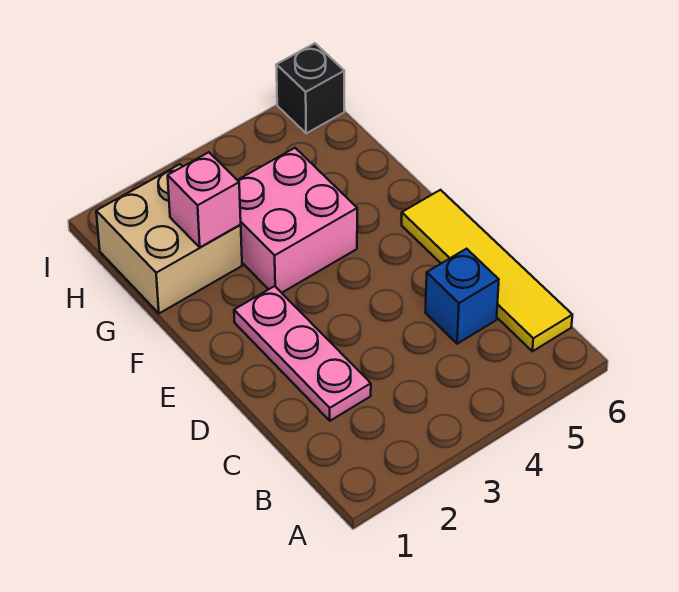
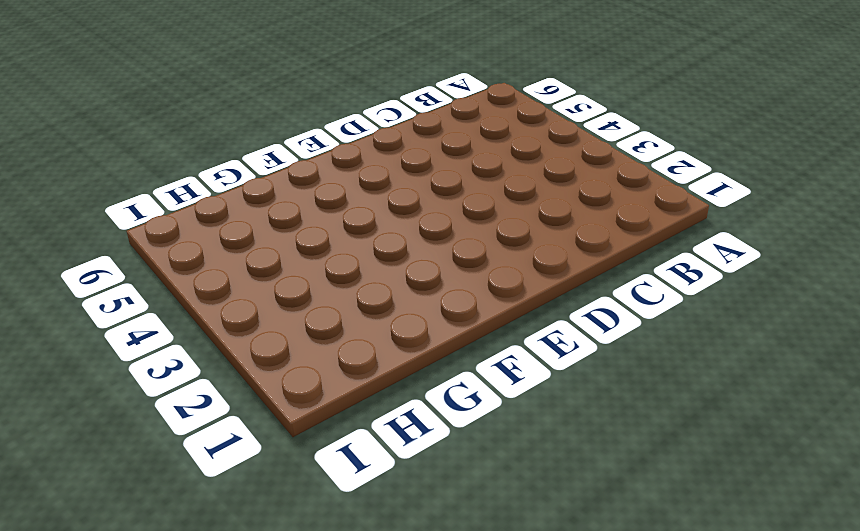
none -> yellow 1x4 tile [402,190,572,351]
none -> pink 1x3 plate [234,286,371,421]

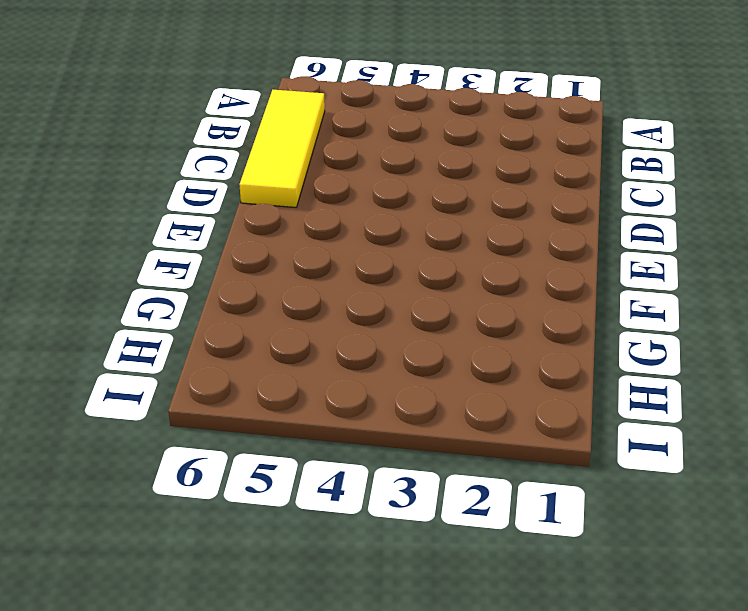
yellow 1x3 tile [239,90,325,207] -> yellow 1x4 tile [402,190,572,351]
none -> pink 1x3 plate [234,286,371,421]
none -> blue 1x1 brick [425,249,499,344]

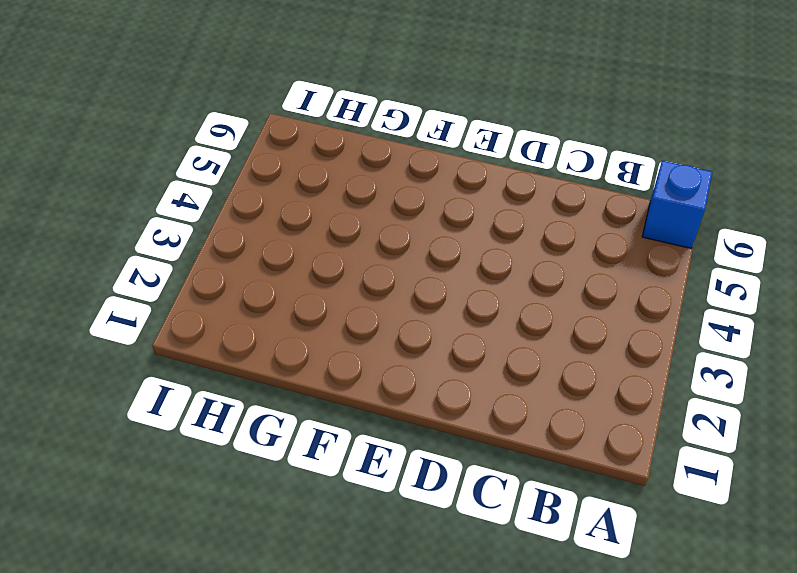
blue 1x1 brick [642,161,712,248] -> blue 1x1 brick moved to [425,249,499,344]
none -> yellow 1x4 tile [402,190,572,351]
none -> pink 1x3 plate [234,286,371,421]

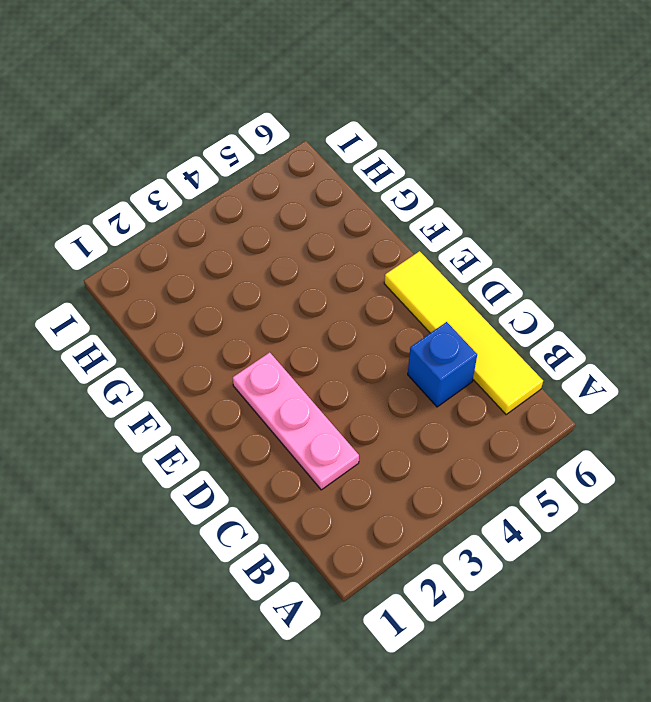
none -> pink 2x2 brick [238,148,357,293]
none -> tan 2x2 brick [96,164,242,313]

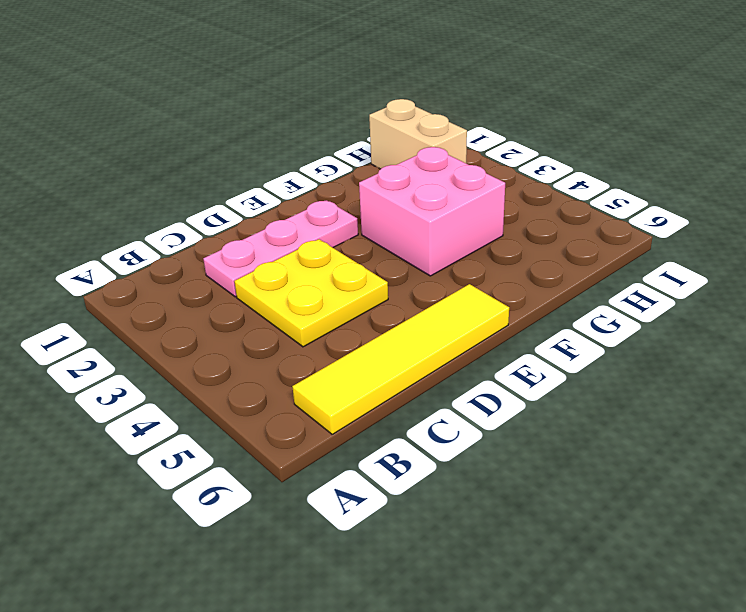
yellow 2x2 plate [234,239,388,347] -> none
tan 1x2 brick [369,99,467,169] -> tan 2x2 brick [96,164,242,313]
none -> blue 1x1 brick [425,249,499,344]
none -> black 1x1 brick [276,43,344,133]

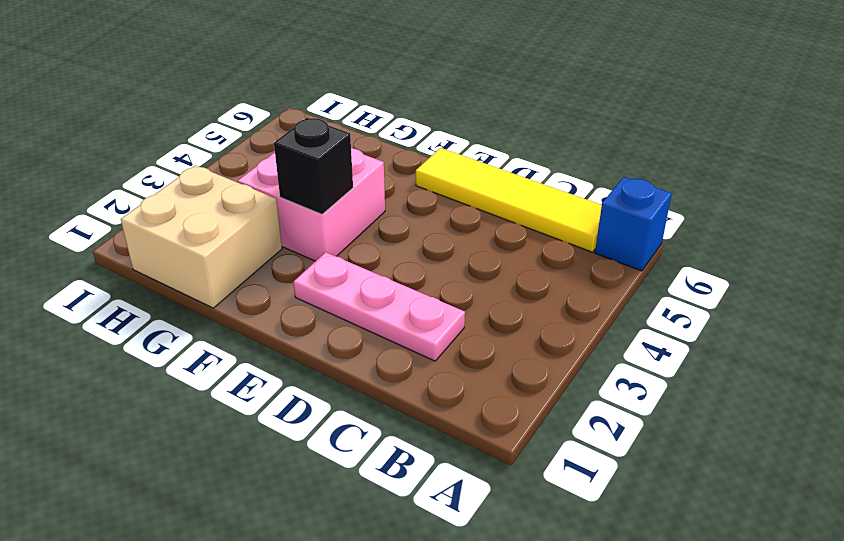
blue 1x1 brick [595,177,672,271] -> blue 1x1 brick moved to [425,249,499,344]
black 1x1 brick [274,118,353,214] -> black 1x1 brick moved to [276,43,344,133]
none -> pink 1x1 brick [168,152,241,247]

